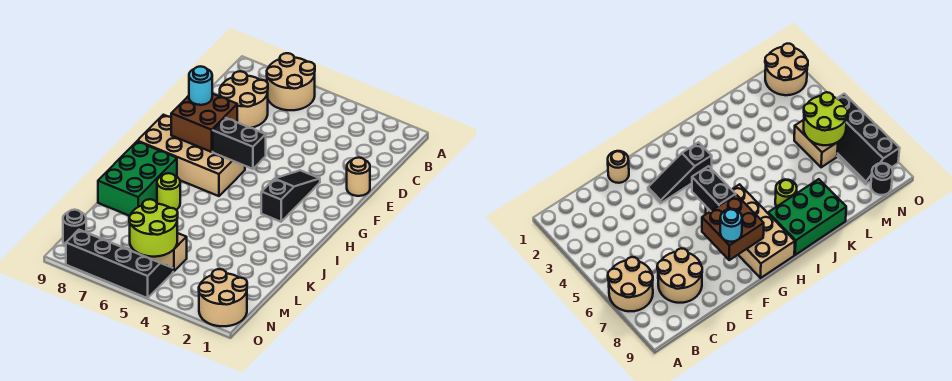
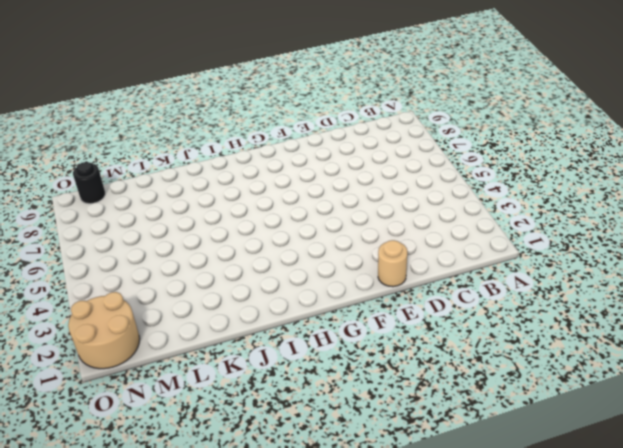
none -> tan 2x2 round brick [267,53,315,110]
none -> tan 2x2 round brick [220,71,268,128]
none -> black 1x3 slope [261,170,320,222]

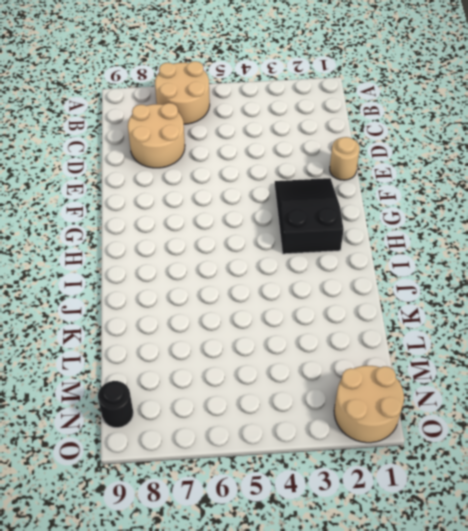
black 2x3 slope [275,178,344,254] -> black 1x3 slope [261,170,320,222]
none -> tan 2x4 brick [137,115,245,196]
none -> green 2x3 brick [98,142,177,216]
none -> lime 1x1 round brick [157,173,180,210]

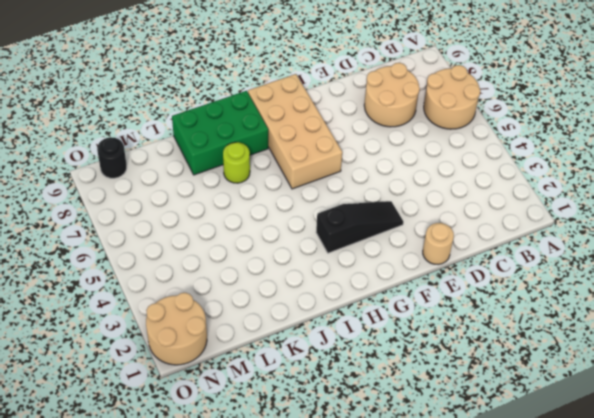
none -> tan 1x2 brick [134,233,187,271]
none -> black 2x4 slope [66,230,173,298]
none -> brown 2x2 brick [171,94,237,152]

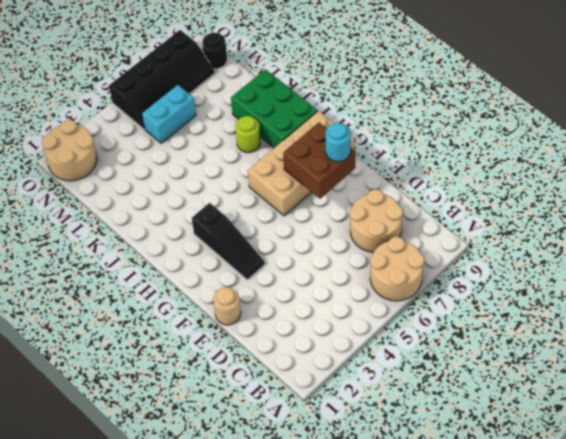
cyan 1x2 brick [142,85,196,143] -> tan 1x2 brick [134,233,187,271]
none -> black 1x2 brick [213,118,266,169]
none -> lime 2x2 round brick [129,199,178,257]

